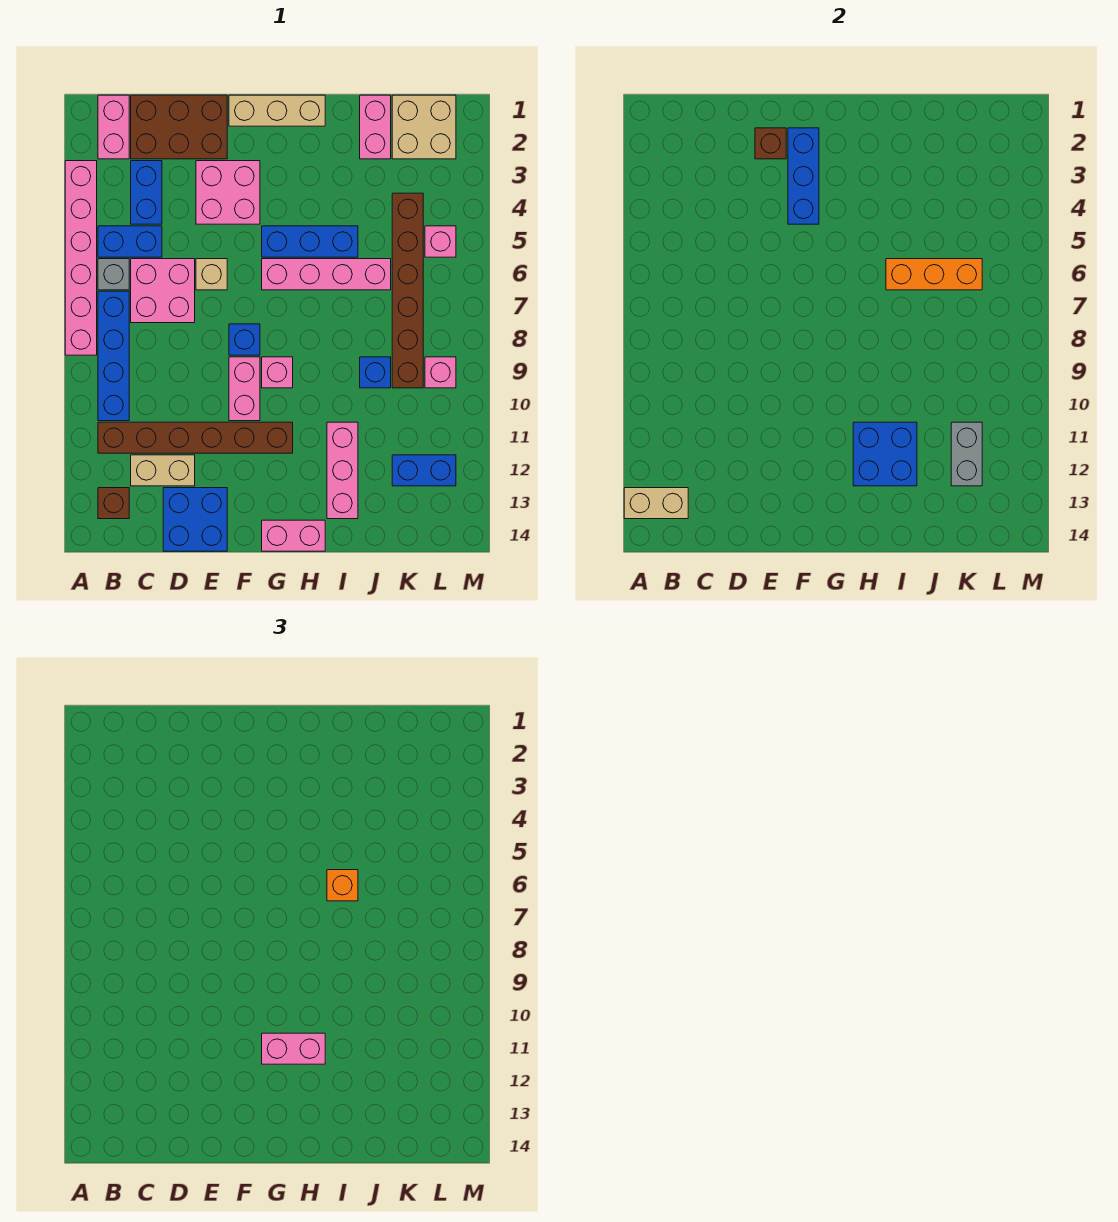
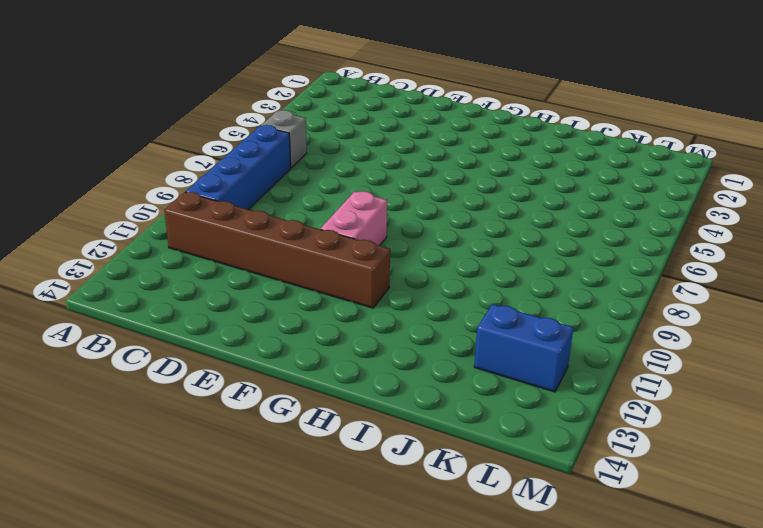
none -> pink 1x6 brick [65,161,97,355]
none -> pink 1x2 brick [98,95,129,159]
none -> blue 1x2 brick [98,226,162,257]
none -> brown 1x1 brick [98,488,129,519]

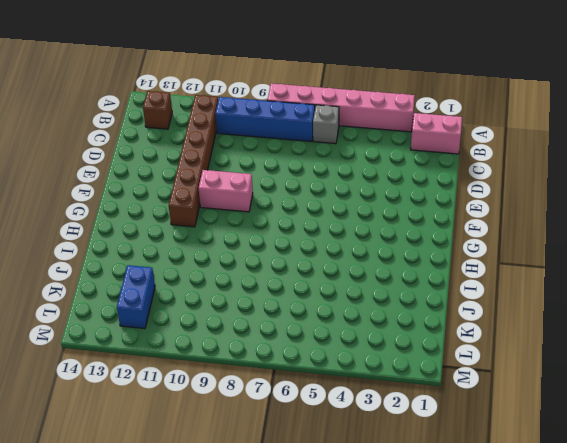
none -> blue 1x2 brick [98,226,162,257]
none -> brown 2x3 brick [131,95,227,159]
none -> blue 1x2 brick [131,161,162,224]
none -> pink 2x2 brick [131,259,195,323]

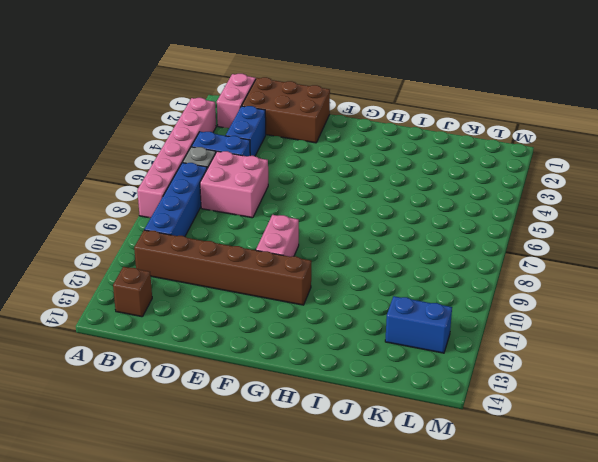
none -> tan 1x2 brick [131,455,195,486]
none -> blue 2x2 brick [163,488,227,551]
none -> pink 2x2 brick [196,161,260,224]
none -> tan 1x1 brick [196,259,227,290]

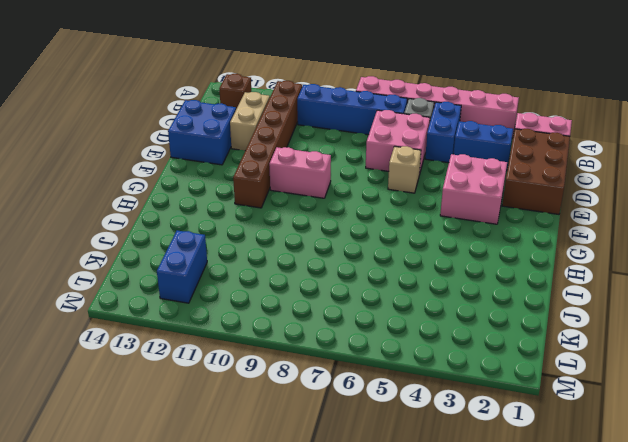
none -> tan 1x3 brick [229,95,325,126]
none -> blue 1x1 brick [229,324,260,355]
none -> blue 1x3 brick [262,226,358,257]
none -> pink 1x4 brick [262,259,391,290]

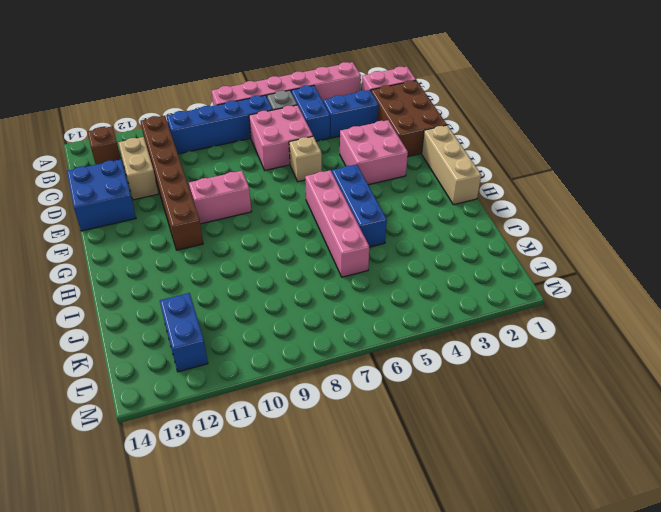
none -> blue 1x1 brick [229,324,260,355]
none -> pink 1x1 brick [262,357,293,388]
none -> pink 1x2 brick [262,520,325,551]
none -> pink 1x3 brick [327,422,358,519]

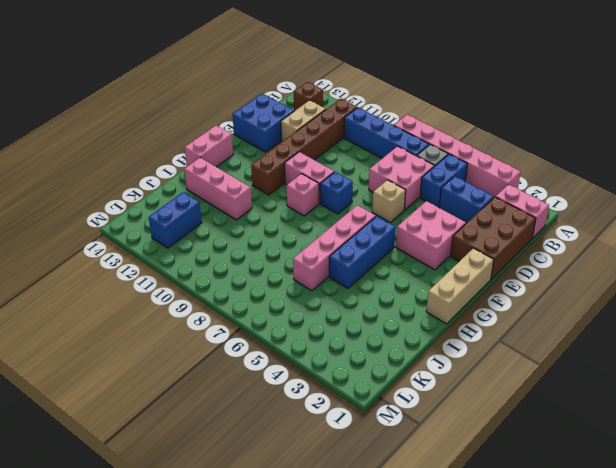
none -> pink 1x2 brick [360,95,391,159]
none -> blue 1x1 brick [360,357,391,388]
none -> tan 2x2 brick [392,95,456,159]
none -> brown 1x6 brick [392,193,423,388]

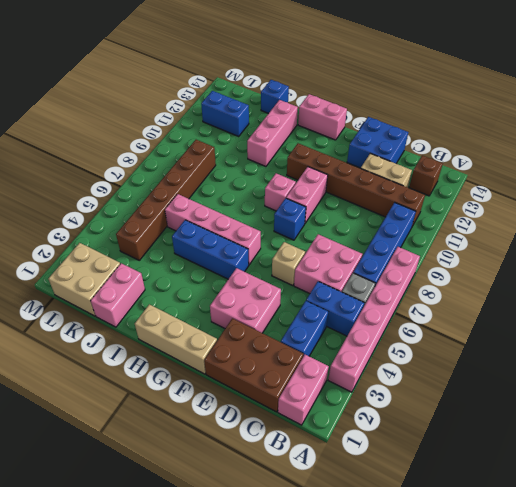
blue 1x1 brick [261,80,289,114] -> blue 1x1 brick moved to [360,357,391,388]
none -> pink 1x1 brick [425,226,456,257]
none -> pink 1x1 brick [425,357,456,388]
none -> tan 1x2 brick [624,488,688,519]
none -> brown 1x1 brick [755,128,786,159]

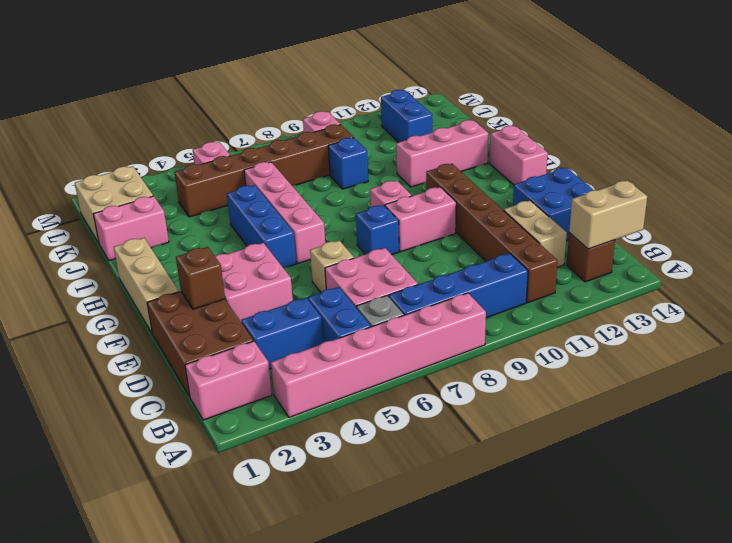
tan 1x2 brick [569,180,647,249] -> tan 1x2 brick turned to [624,488,688,519]
none -> blue 1x3 brick [788,128,819,224]
none -> blue 2x2 brick [853,422,917,486]
none -> orange 1x3 brick [886,259,982,290]
none -> grey 1x2 brick [951,422,982,486]

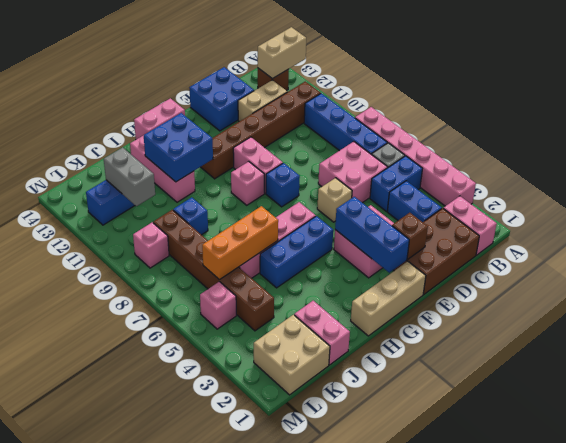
none -> pink 1x2 brick [262,1033,325,1064]
none -> orange 1x1 brick [327,870,358,901]

